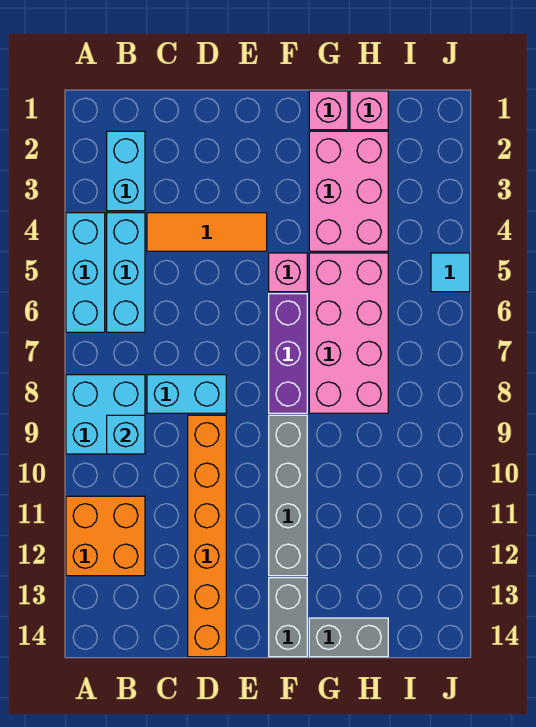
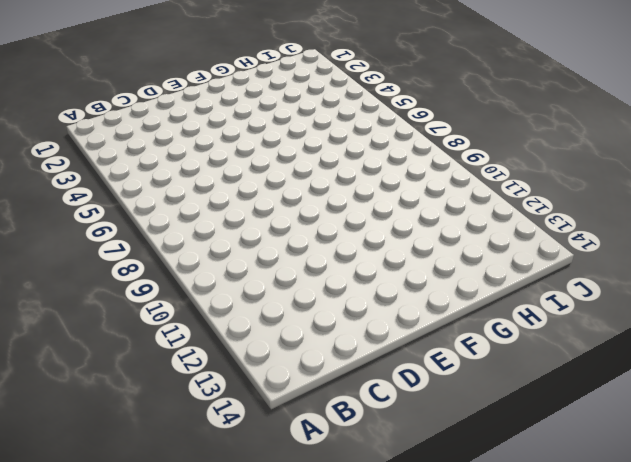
none -> cyan 1x3 brick [66,213,105,332]
none -> cyan 2x2 brick [66,375,145,454]
none -> orange 2x2 brick [66,496,145,576]

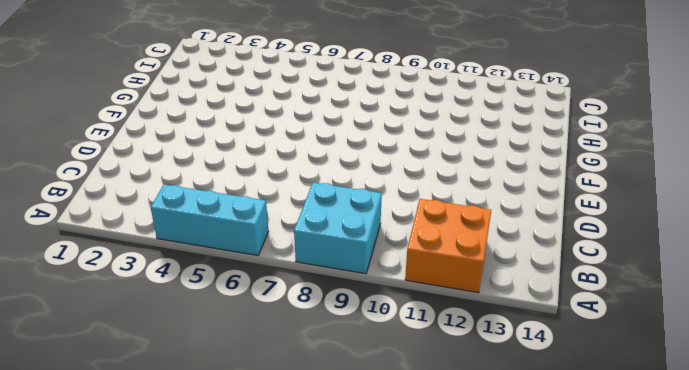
none -> cyan 1x2 brick [107,131,145,211]
none -> cyan 1x3 brick [107,213,145,332]
none -> orange 1x3 tile [147,213,267,251]

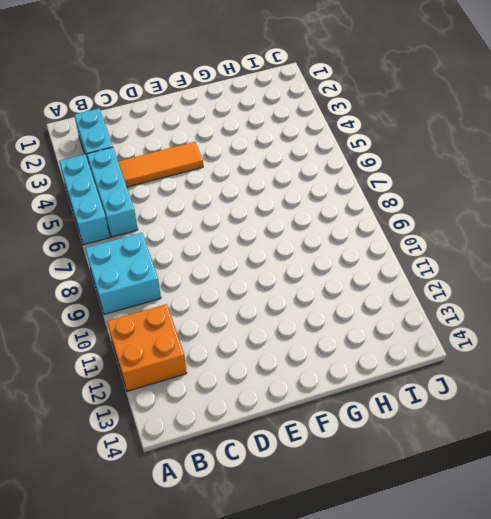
none -> cyan 1x2 brick [147,375,226,413]
none -> orange 1x6 brick [188,415,226,657]
none -> pink 1x1 brick [269,253,307,292]

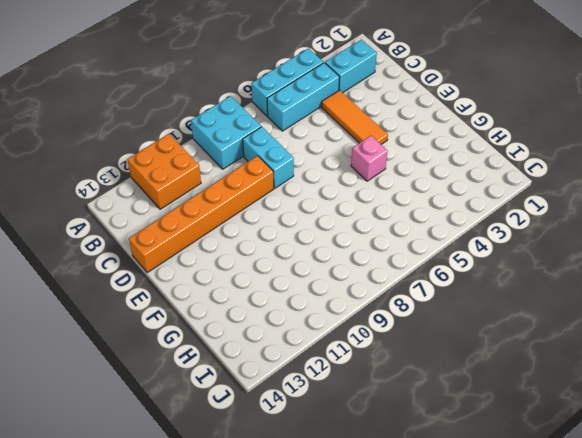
none -> purple 1x3 brick [269,294,307,413]
none -> grey 1x4 brick [269,415,307,576]
none -> grey 1x2 brick [269,578,307,657]

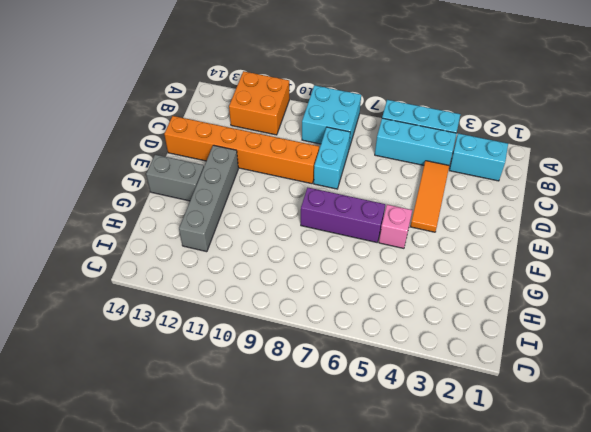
grey 1x4 brick [179,145,238,252] -> grey 1x4 brick turned to [269,415,307,576]
none -> pink 1x1 brick [309,91,348,130]
none -> pink 2x3 brick [309,131,388,251]
none -> pink 2x4 brick [309,253,388,413]

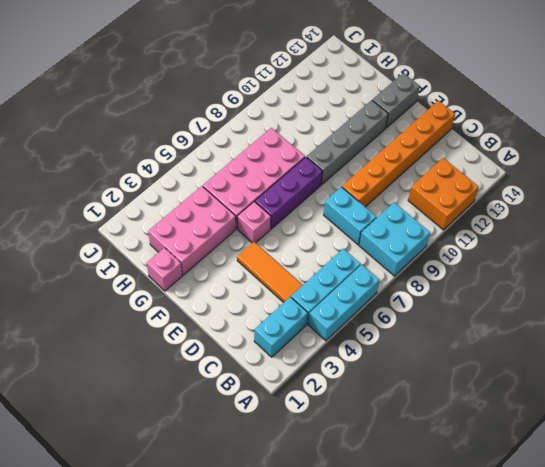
none -> grey 1x2 brick [309,618,388,657]
none -> pink 1x1 brick [350,91,388,130]
none -> cyan 1x1 tile [431,253,470,292]

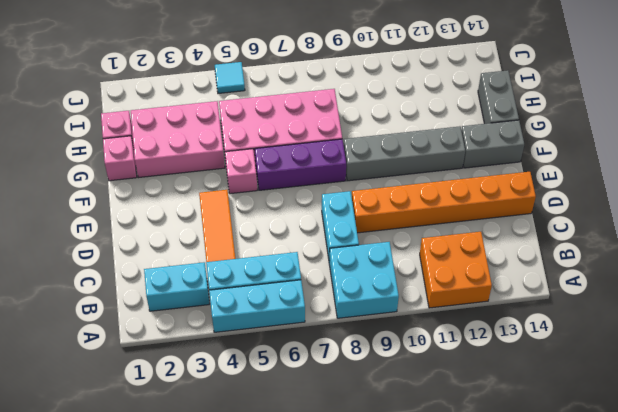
none -> cyan 1x1 brick [107,415,145,454]

